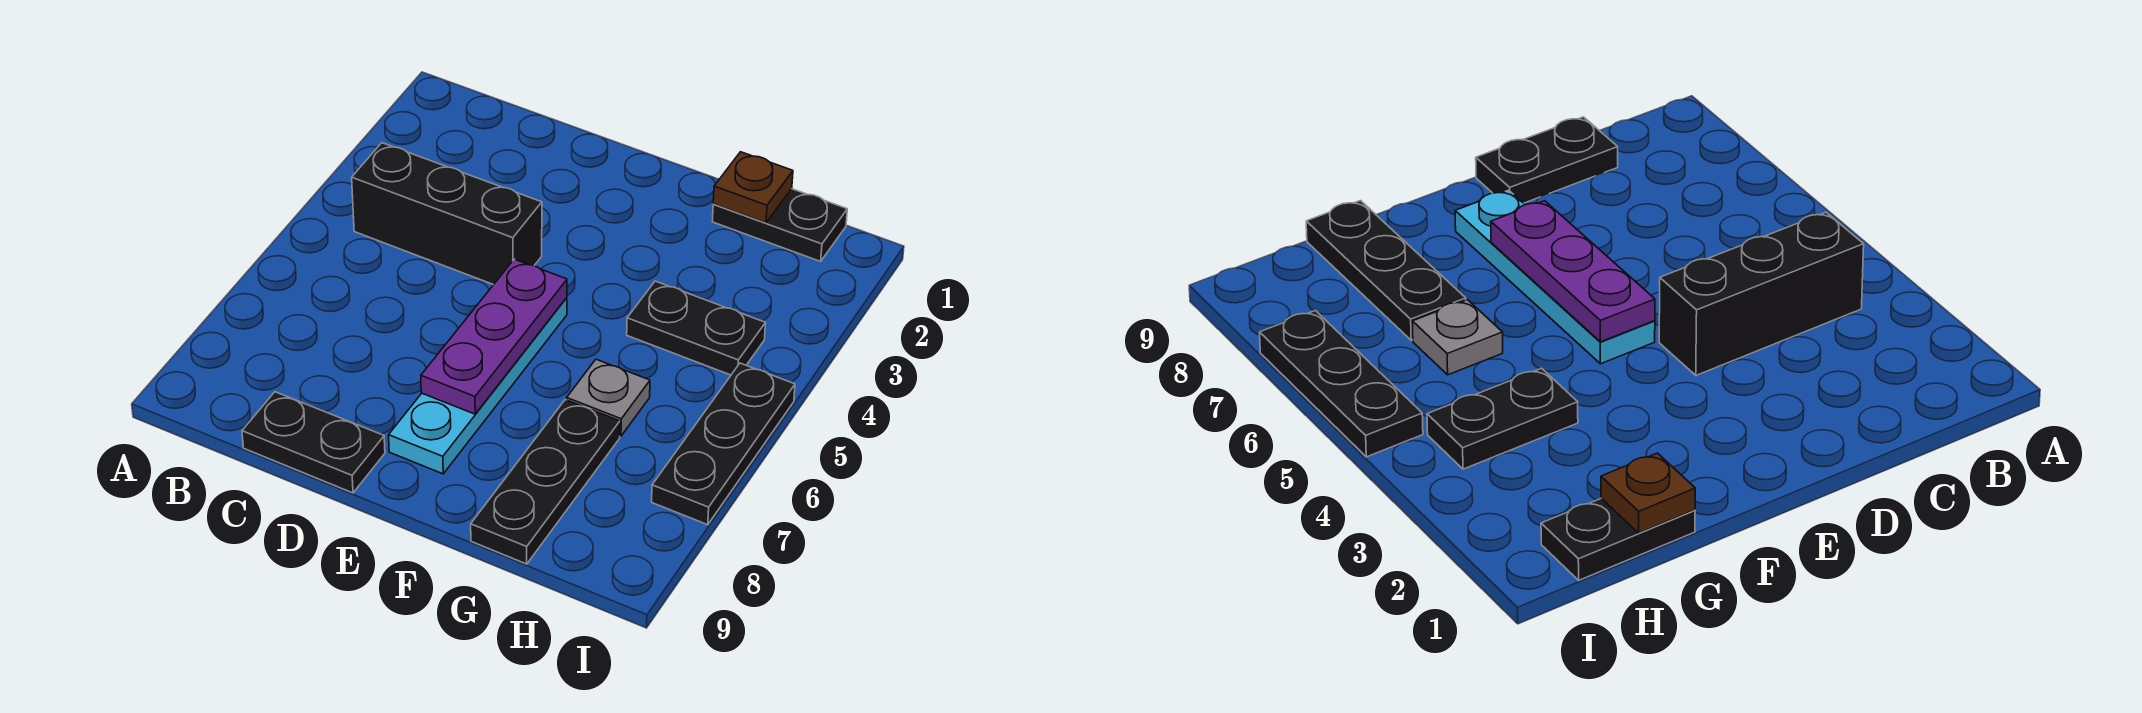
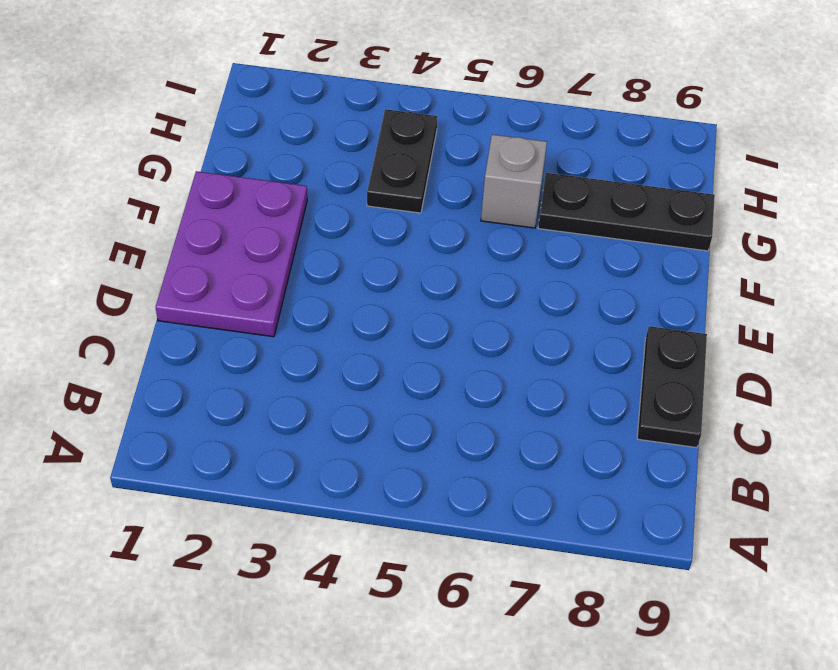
purple 2x3 plate [156,171,307,337] -> none
grey 1x1 brick [481,135,547,228] -> grey 1x1 plate [567,359,650,436]
none -> black 1x3 brick [352,143,542,285]
none -> cyan 1x4 plate [389,298,567,474]

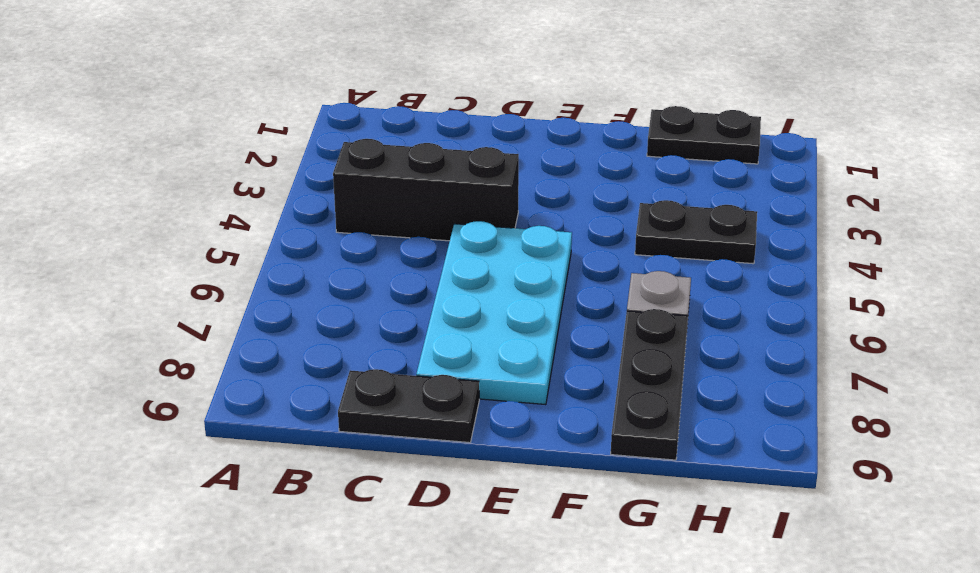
cyan 2x4 plate [416,221,572,405] -> cyan 1x4 plate [389,298,567,474]
none -> black 1x3 plate [652,363,795,525]
none -> purple 1x3 plate [421,259,567,414]

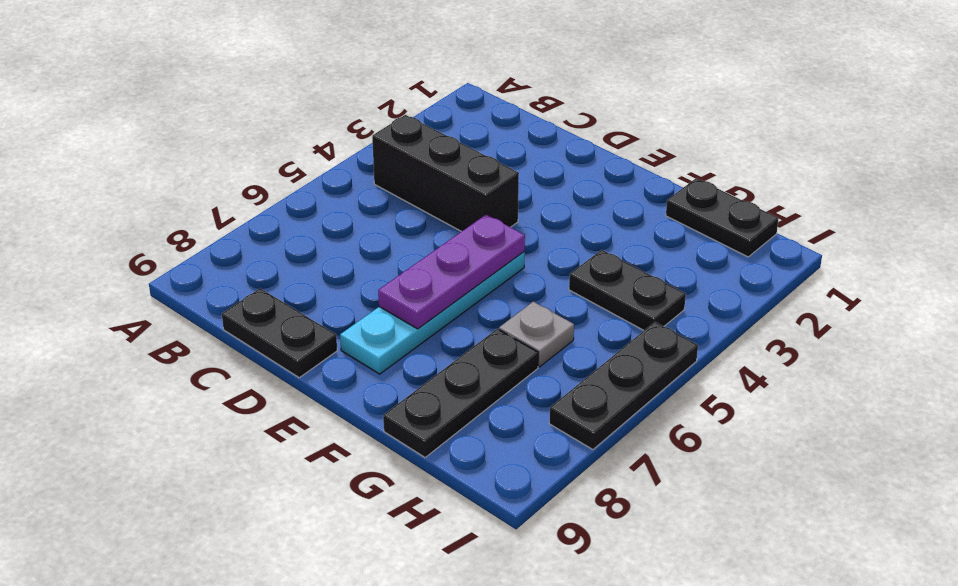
none -> brown 1x1 plate [713,152,793,223]

